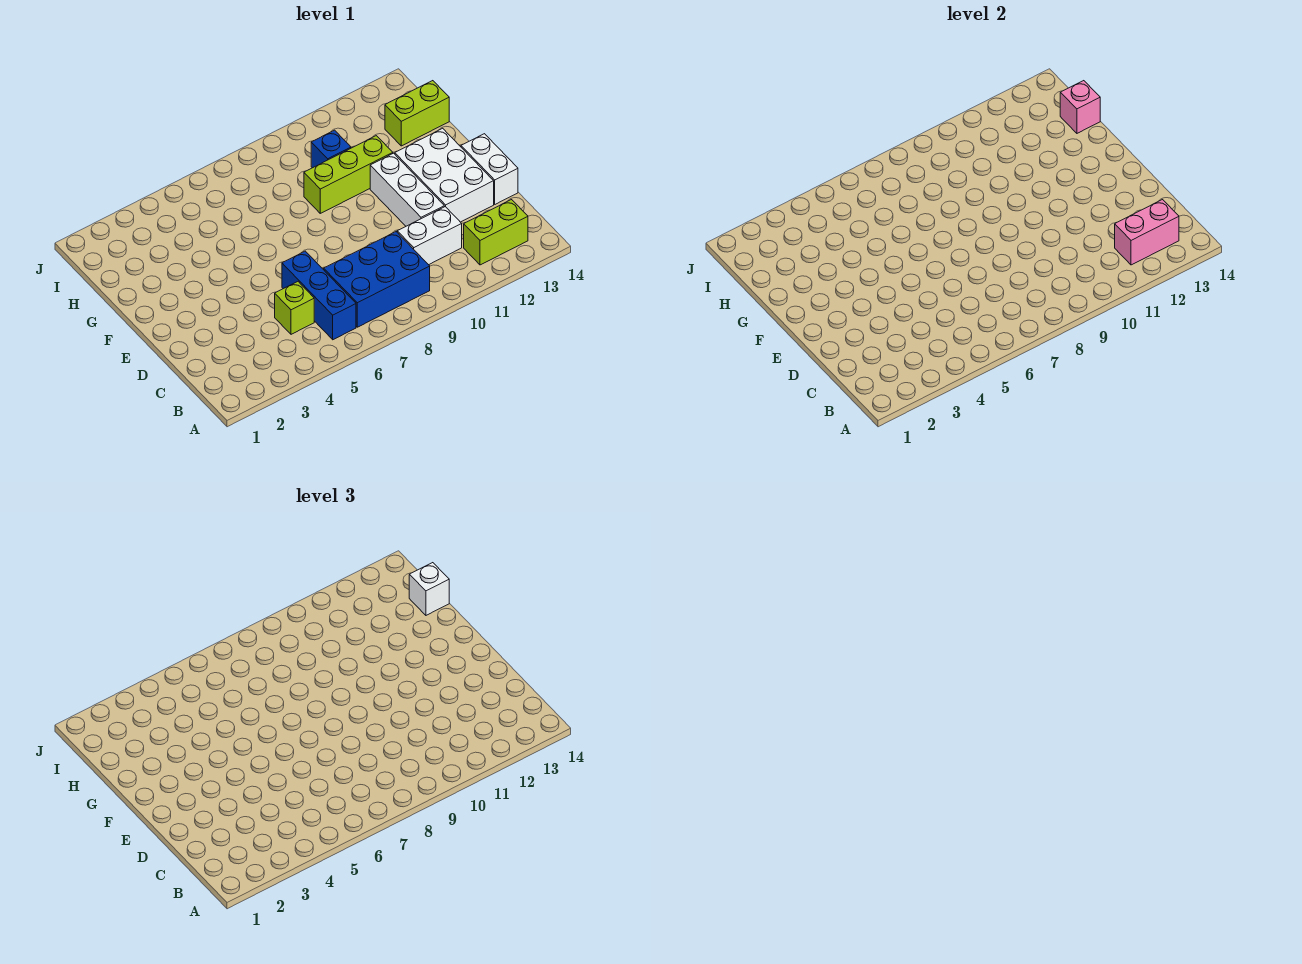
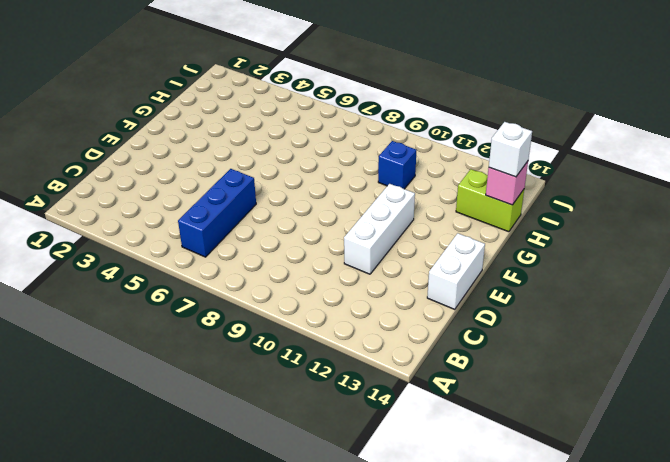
none -> blue 2x3 brick [324,232,430,327]
none -> lime 1x2 brick [464,200,528,265]
none -> lime 1x1 brick [275,282,314,334]

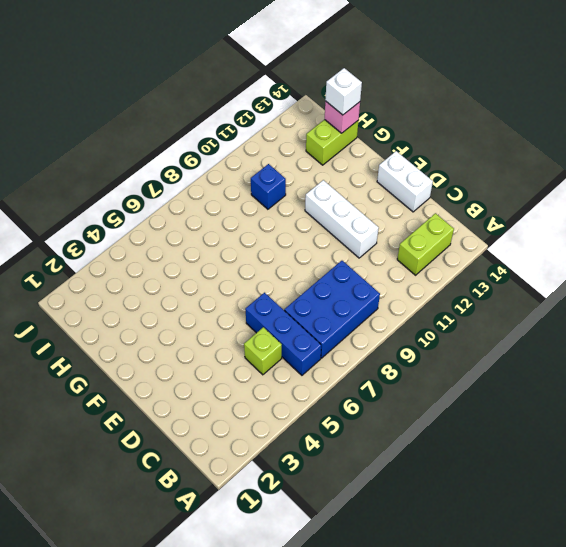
none -> white 1x2 brick [397,207,462,265]
none -> white 2x3 brick [395,128,494,222]
none -> lime 1x3 brick [304,136,393,213]

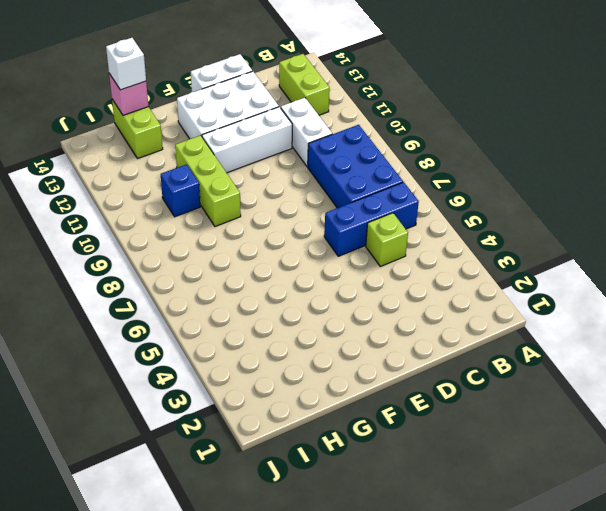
none -> pink 1x2 brick [1115,200,1179,265]

